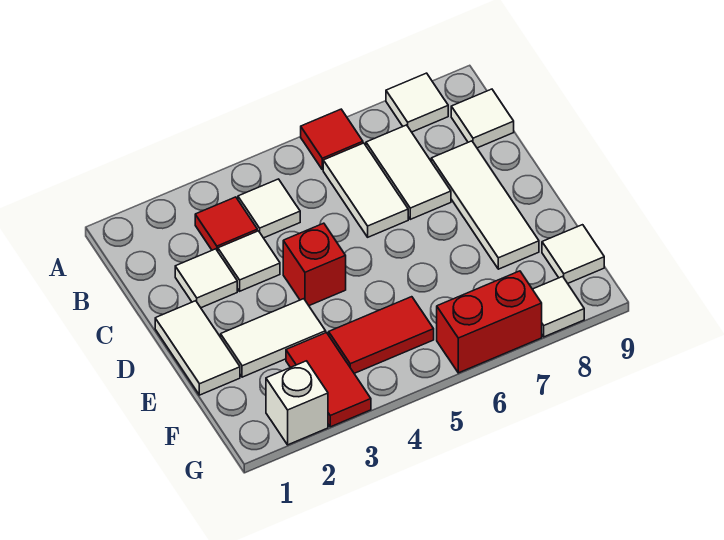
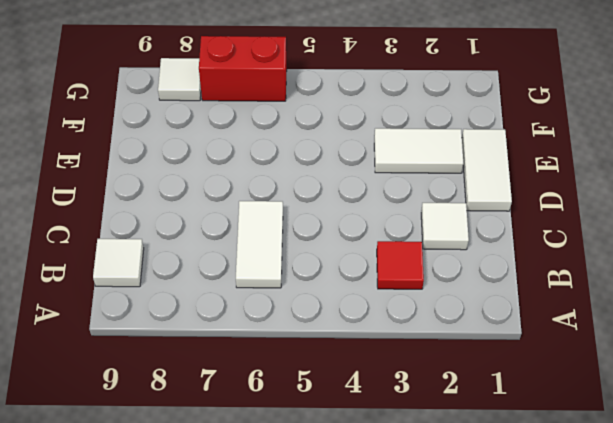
none -> red 1x1 tile [301,109,363,170]
none -> white 1x1 tile [386,73,448,132]
none -> white 1x1 tile [238,179,300,238]

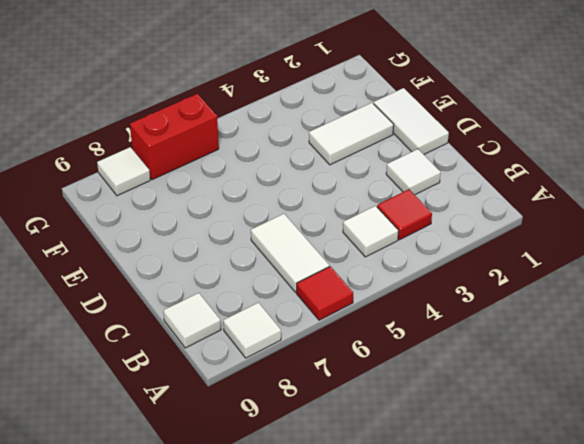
none -> white 1x2 tile [366,125,451,219]
none -> white 1x1 tile [218,231,280,291]
none -> white 1x3 tile [431,141,539,269]

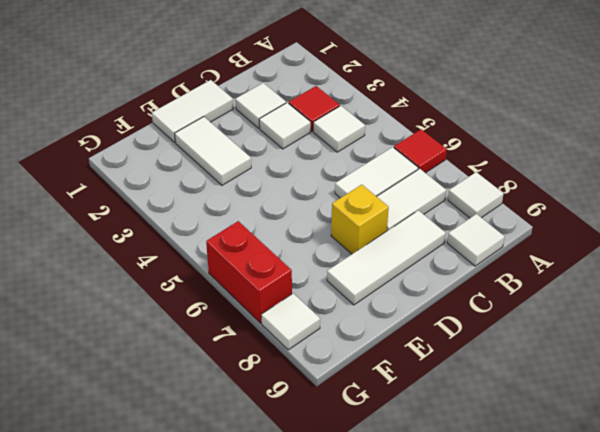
yellow 1x1 brick [331,185,389,254] -> none
none -> red 1x1 brick [283,223,346,306]
none -> red 1x2 tile [286,333,371,427]
none -> red 1x2 tile [329,297,434,373]

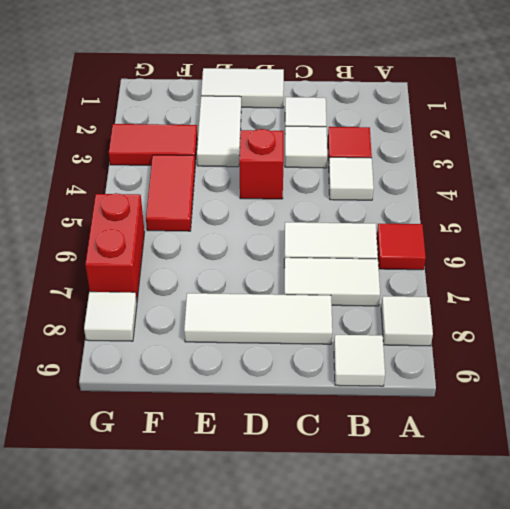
none -> white 1x1 tile [542,225,604,283]
none -> white 1x1 brick [266,361,328,445]

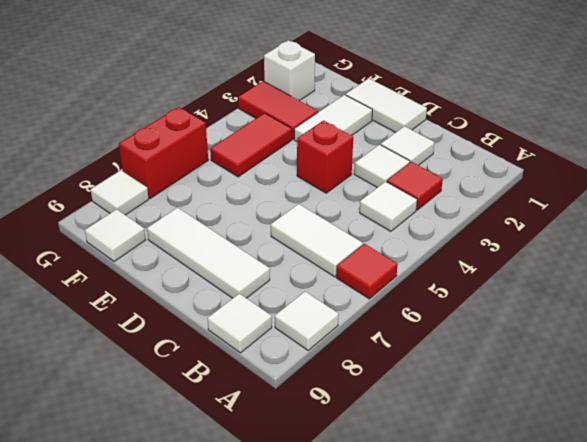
none -> white 1x2 tile [366,125,451,219]

